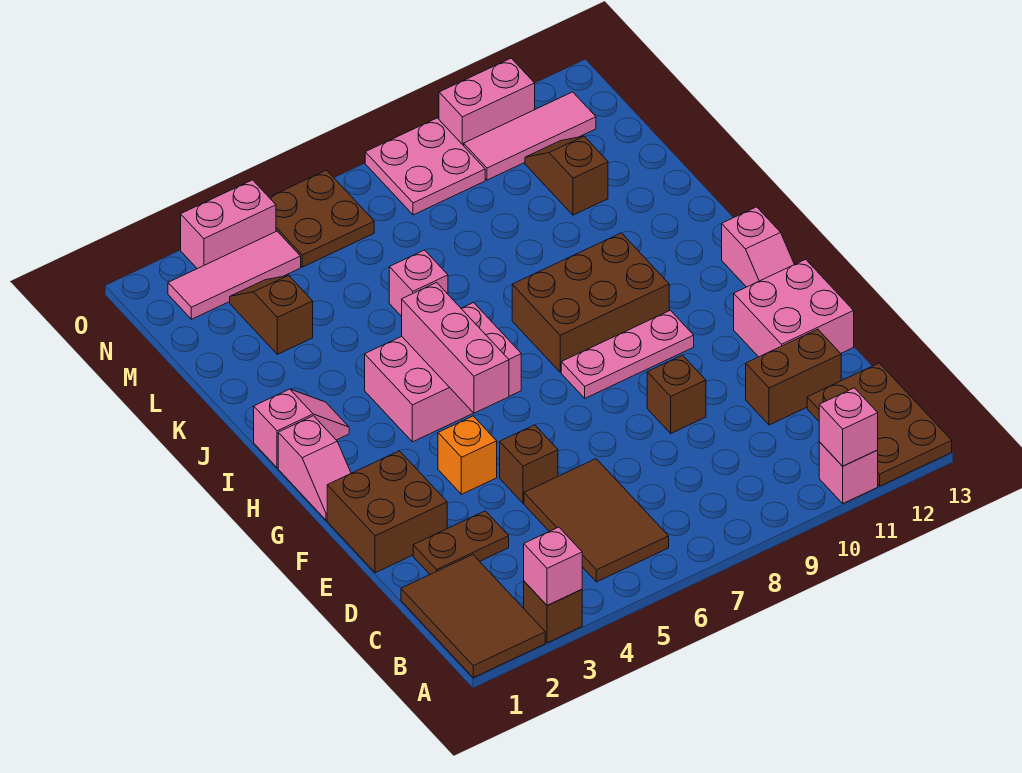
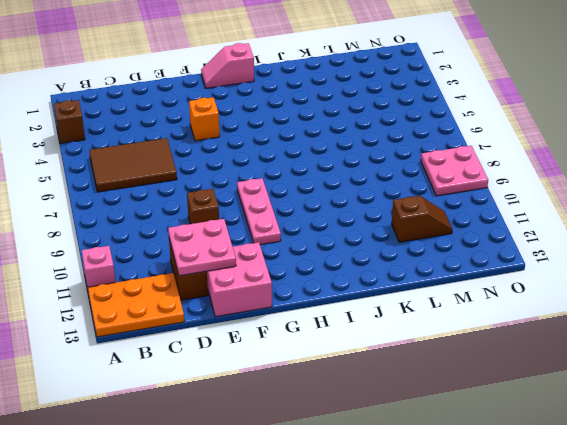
orange 2x3 plate [88,273,184,337] -> brown 2x3 plate [807,363,952,486]
pink 2x2 plate [168,219,236,276] -> none
none -> brown 2x3 tile [401,555,545,678]
none -> brown 1x2 plate [413,511,509,574]
none -> brown 2x2 brick [327,451,447,573]
none -> brown 1x1 brick [500,425,558,503]

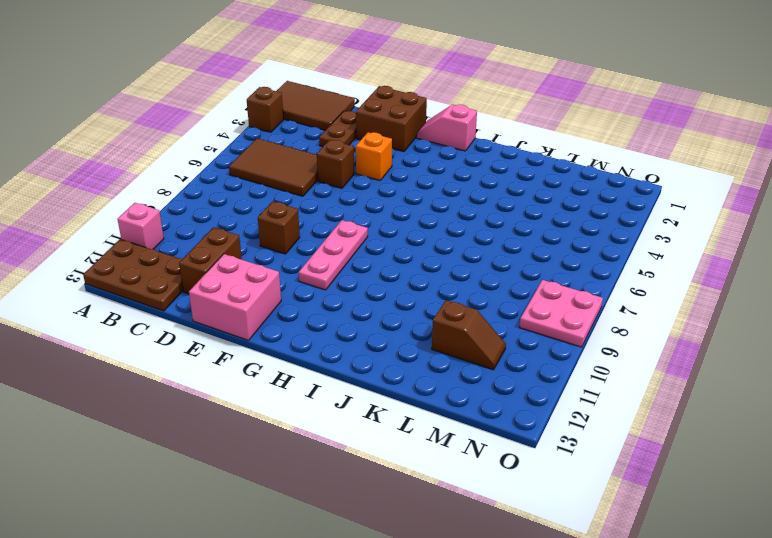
none -> pink 1x2 slope [722,207,794,287]
none -> pink 2x3 brick [365,302,521,442]
none -> brown 2x3 brick [512,233,669,372]
none -> pink 1x2 slope [254,389,349,468]

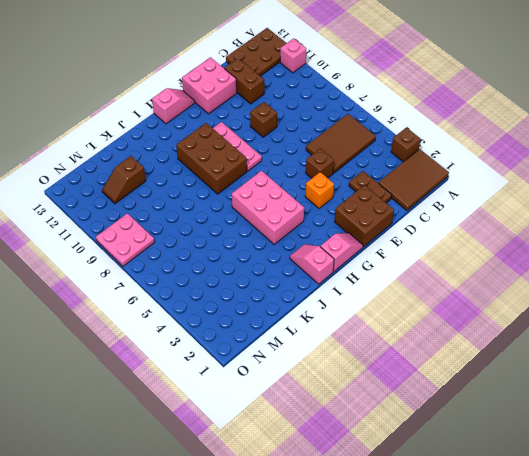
none -> pink 1x1 brick [389,250,448,317]
none -> brown 1x2 slope [230,275,313,354]
none -> pink 1x3 tile [168,231,301,319]
none -> brown 2x2 plate [269,170,374,267]

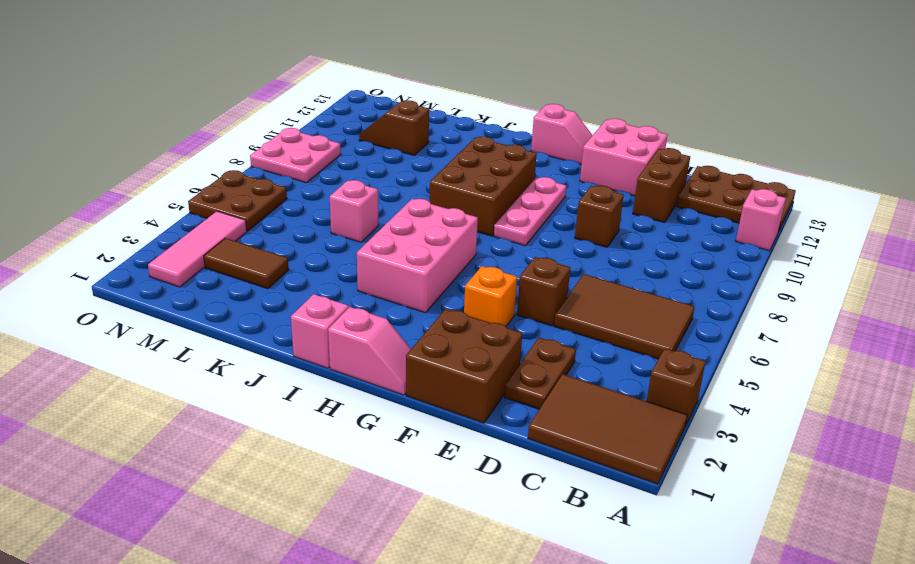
brown 1x2 tile [204,238,289,289] -> brown 1x2 slope [230,275,313,354]
none -> pink 1x3 tile [464,92,596,180]
none -> pink 1x2 brick [181,180,276,269]
none -> pink 1x2 brick [439,58,535,146]
none -> pink 1x1 brick [524,527,582,606]

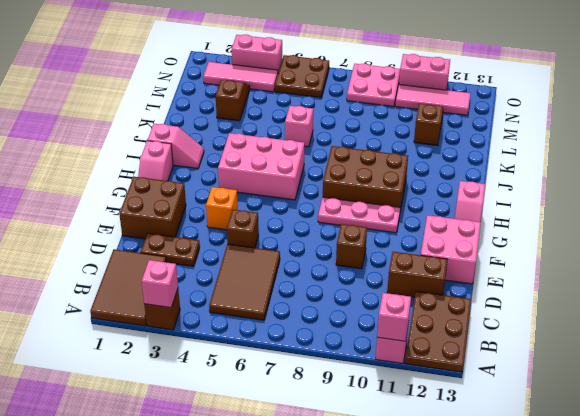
none -> pink 1x3 brick [402,283,509,413]

